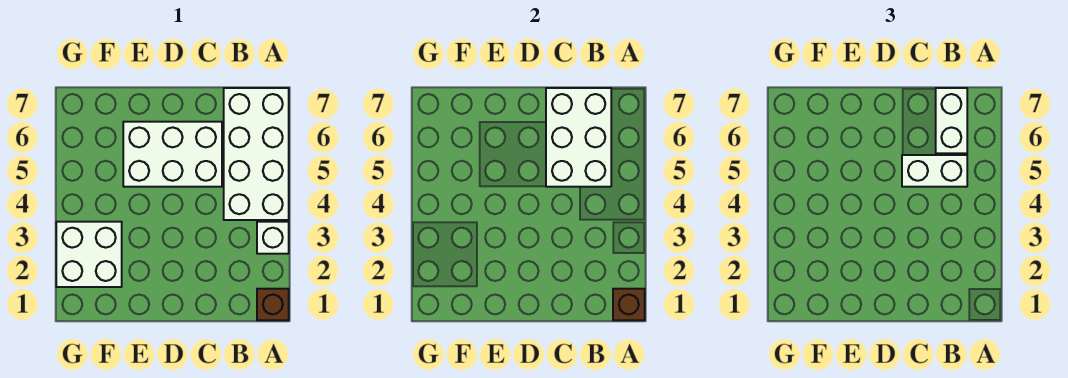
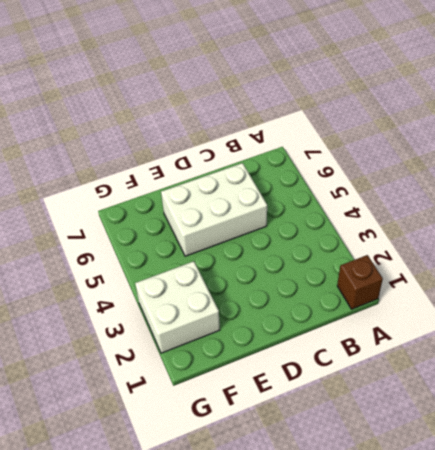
none -> white 1x1 brick [257,222,289,254]
none -> white 2x4 brick [224,88,289,220]

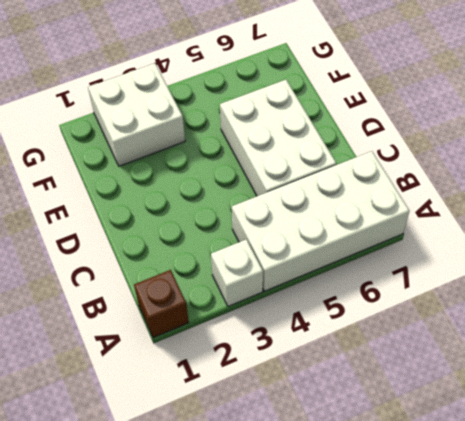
none -> brown 1x1 brick [613,289,645,320]
none -> white 2x3 brick [546,88,611,187]

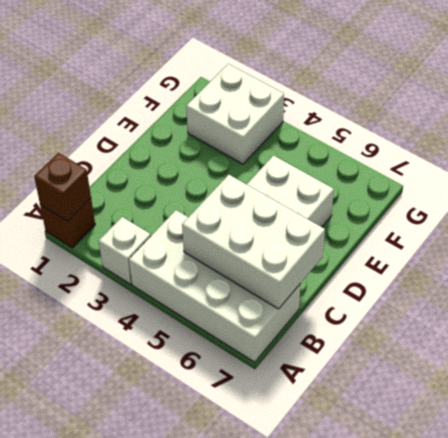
none -> white 1x2 brick [902,155,967,187]
none -> white 1x2 brick [936,88,967,153]

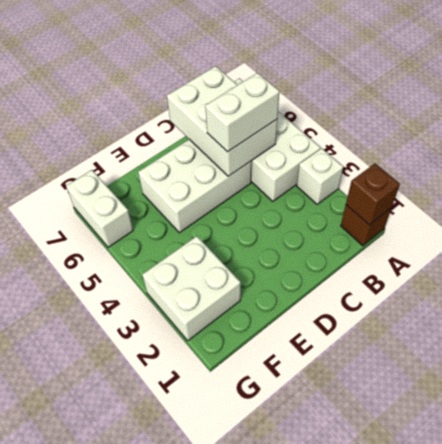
white 1x2 brick [66,170,133,247] -> white 1x2 brick moved to [936,88,967,153]

